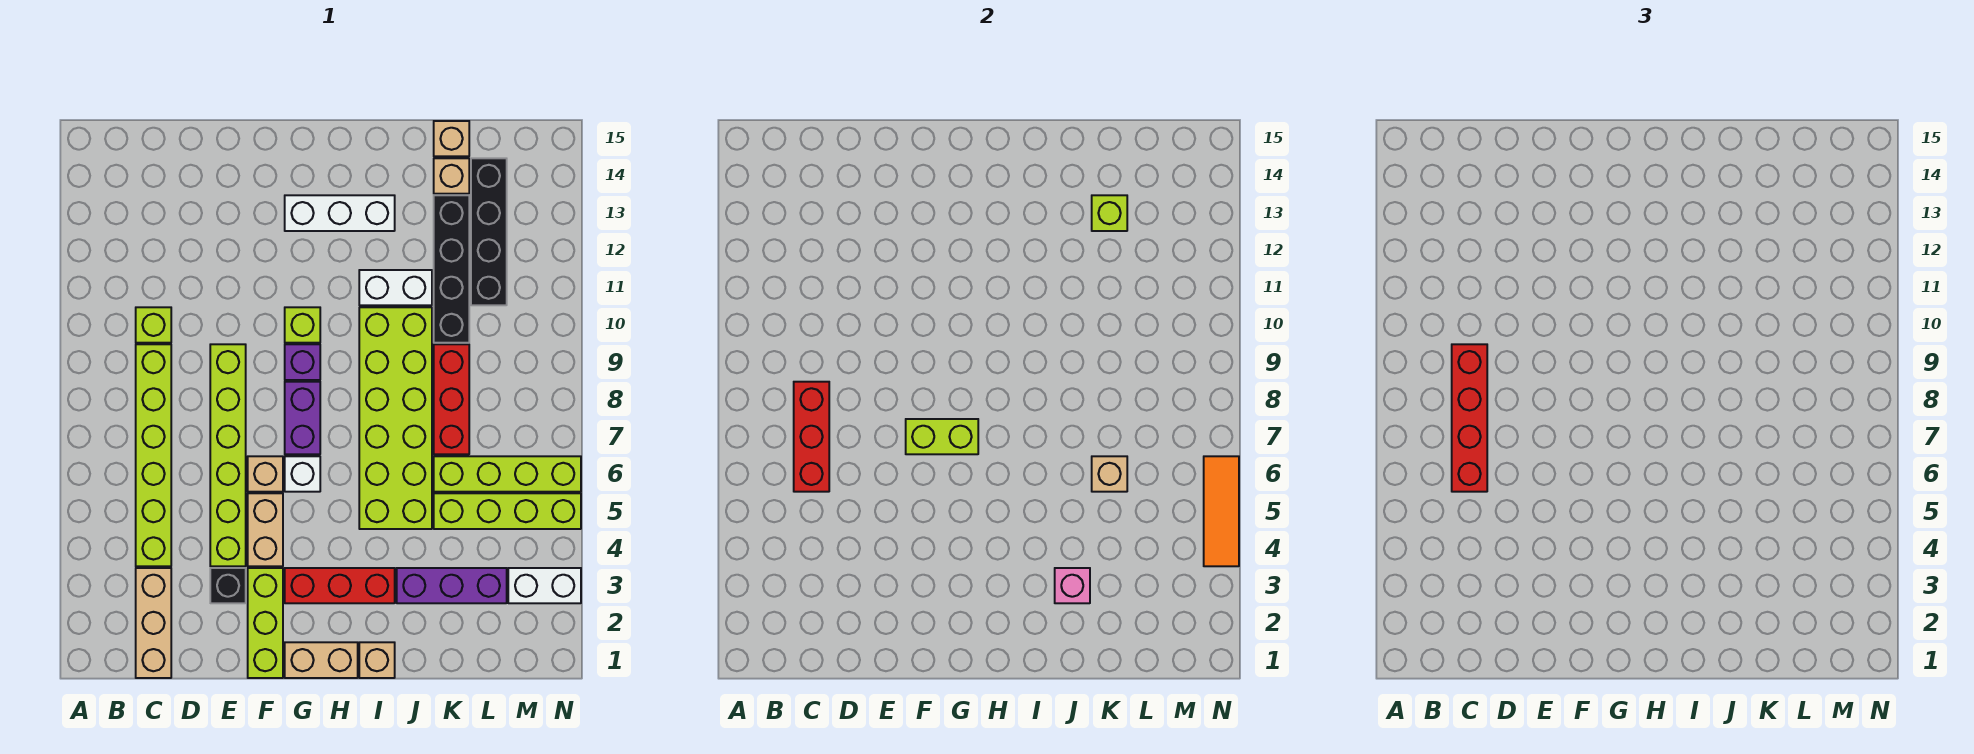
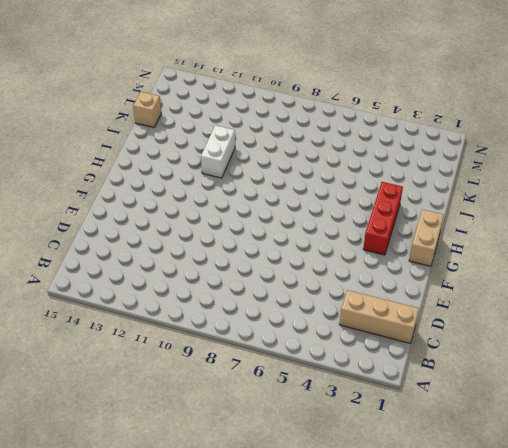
none -> lime 1x6 brick [136,344,171,566]
none -> lime 1x1 brick [136,307,171,343]
none -> black 1x1 brick [210,568,246,603]
none -> lime 1x6 brick [210,344,246,566]

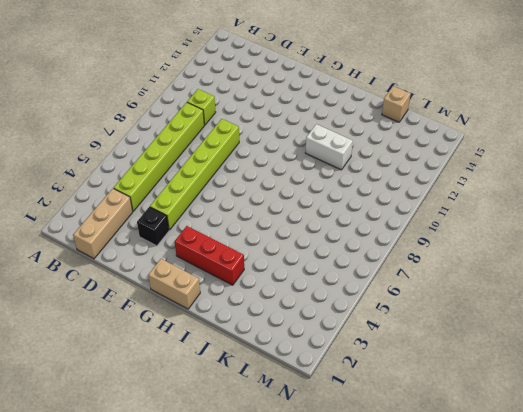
none -> lime 1x3 brick [248,568,283,678]
none -> tan 1x2 brick [248,493,283,566]
none -> tan 1x1 brick [248,456,283,492]
none -> white 1x1 brick [285,456,320,492]

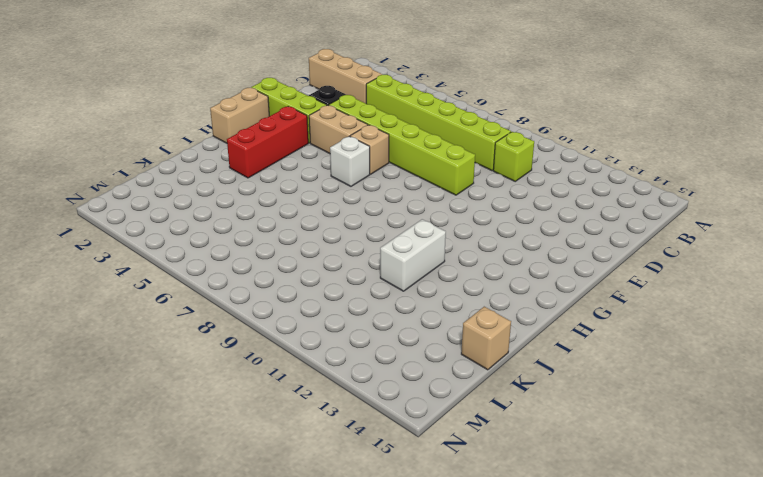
none -> purple 1x2 brick [285,382,320,454]
none -> purple 1x1 brick [285,344,320,380]
none -> lime 1x1 brick [285,307,320,343]
none -> white 1x3 brick [285,195,395,231]

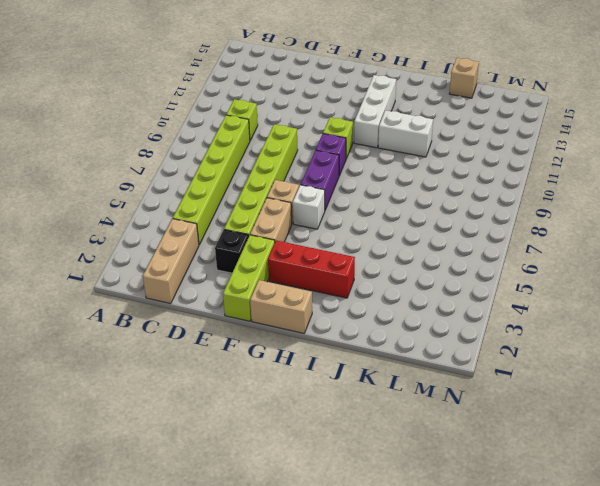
white 1x3 brick [354,75,396,148] -> white 1x3 brick turned to [285,195,395,231]
none -> tan 1x1 brick [359,642,395,678]
none -> lime 2x6 brick [359,307,432,529]
none -> purple 1x3 brick [397,568,507,603]
none -> lime 1x4 brick [434,493,581,529]

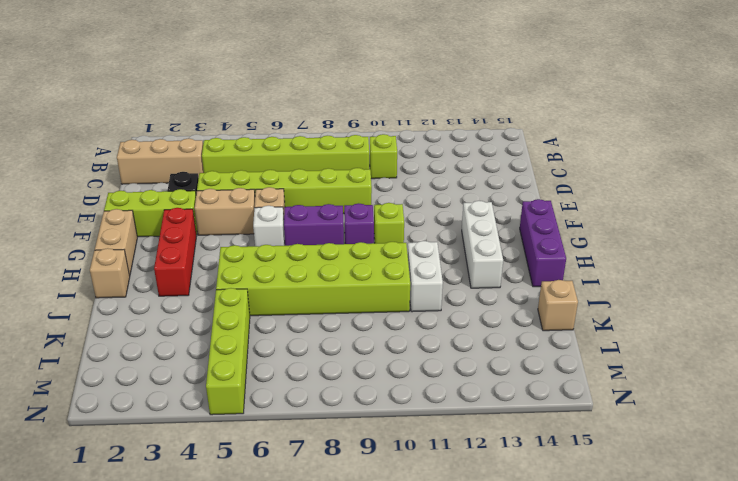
purple 1x3 brick [520,199,566,287] -> purple 1x3 brick moved to [397,568,507,603]
none -> lime 1x4 brick [434,456,581,492]
none -> red 1x3 brick [434,344,469,454]
none -> black 1x4 brick [434,195,469,343]
none -> tan 1x1 brick [434,158,469,194]

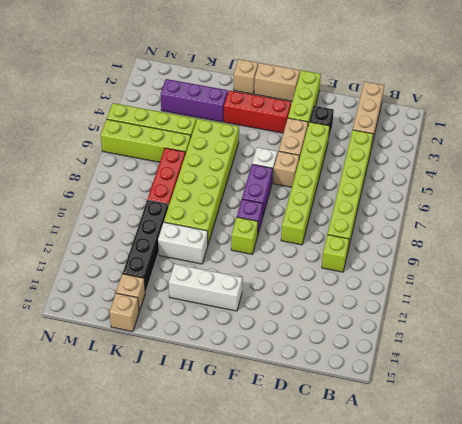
none -> black 1x4 brick [471,158,507,305]
none -> white 1x2 brick [508,568,581,603]
none -> red 1x3 brick [794,382,829,492]
none -> lime 1x2 brick [906,419,978,454]

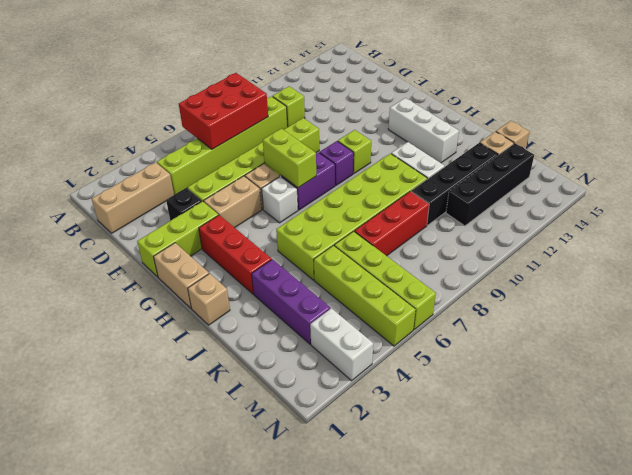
red 2x3 brick [179,73,268,149] -> red 1x3 brick [794,382,829,492]
none -> pink 1x1 brick [1055,568,1090,603]
none -> tan 1x1 brick [1092,456,1127,492]
none -> lime 1x1 brick [1092,195,1127,231]
none -> orange 1x3 tile [1204,456,1239,566]

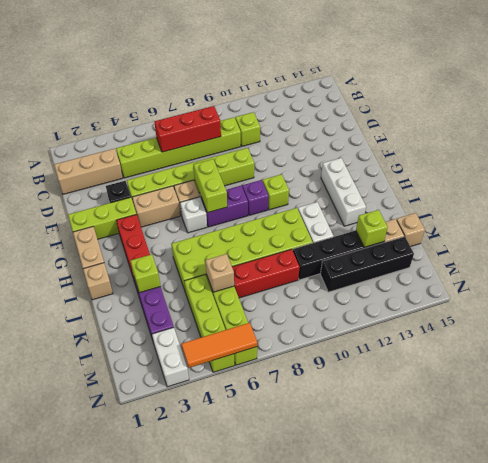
lime 1x1 brick [131,254,161,293] -> pink 1x1 brick [1055,568,1090,603]
none -> red 1x4 brick [1452,344,1487,492]

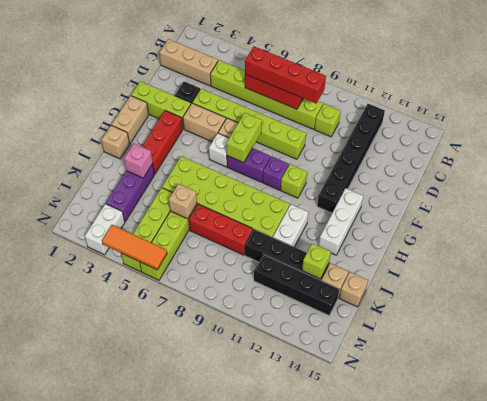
black 1x6 brick [317,104,385,213] -> none

